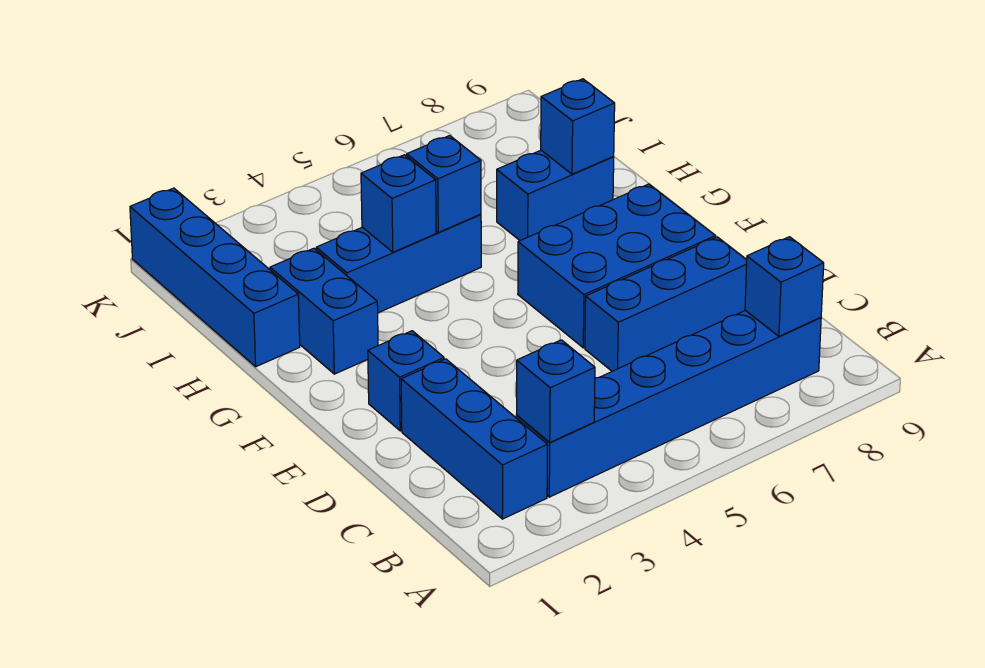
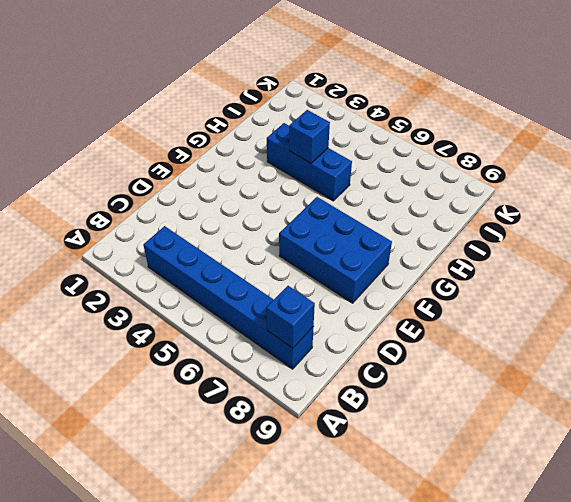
none -> blue 1x3 brick [401,359,548,519]
none -> blue 1x3 brick [585,237,747,371]
none -> blue 1x1 brick [368,331,444,431]

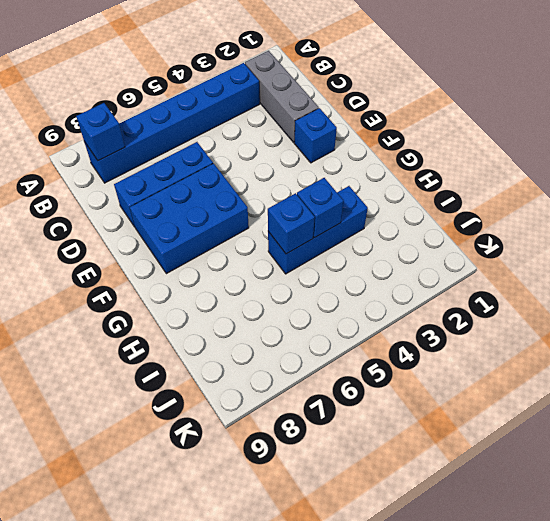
grey 1x3 brick [245,51,319,142] -> blue 1x3 brick [401,359,548,519]
none -> blue 1x2 brick [270,248,378,374]
none -> blue 1x4 brick [130,188,300,367]
none -> blue 1x2 brick [497,150,614,240]

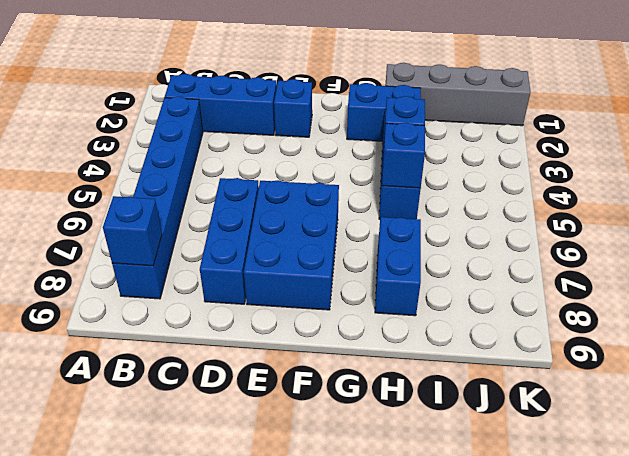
grey 1x4 brick [385,63,531,126] -> blue 1x4 brick [130,188,300,367]
none -> blue 1x1 brick [516,340,595,442]
none -> blue 1x1 brick [541,79,615,174]

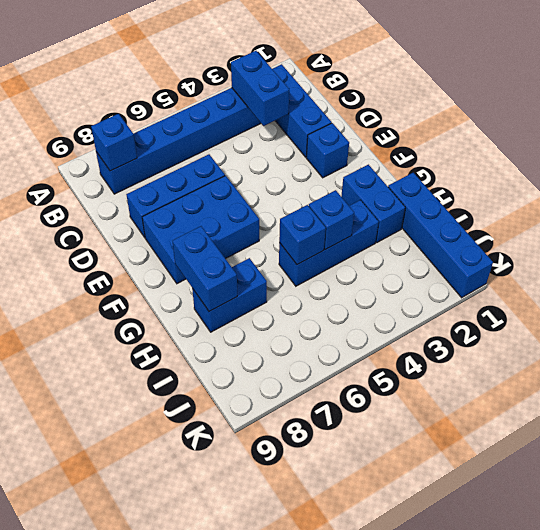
blue 1x2 brick [231,51,289,126] -> blue 1x1 brick [516,340,595,442]
blue 1x2 brick [173,226,237,311] -> blue 1x1 brick [541,79,615,174]

